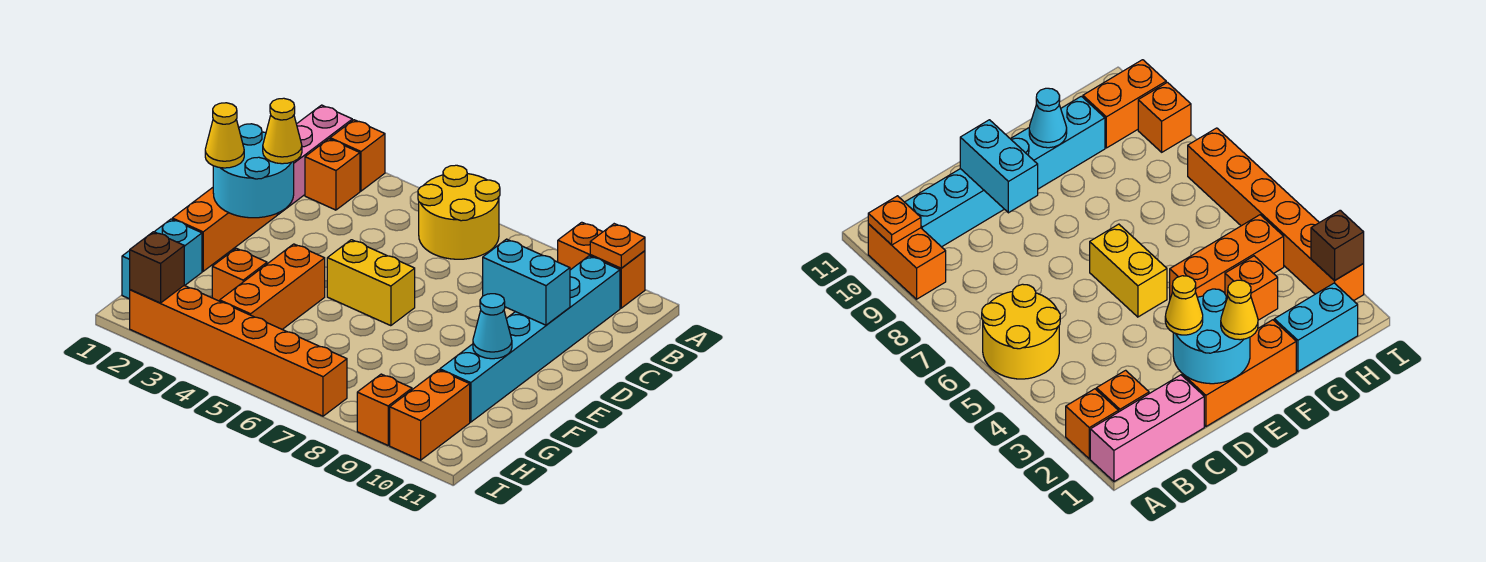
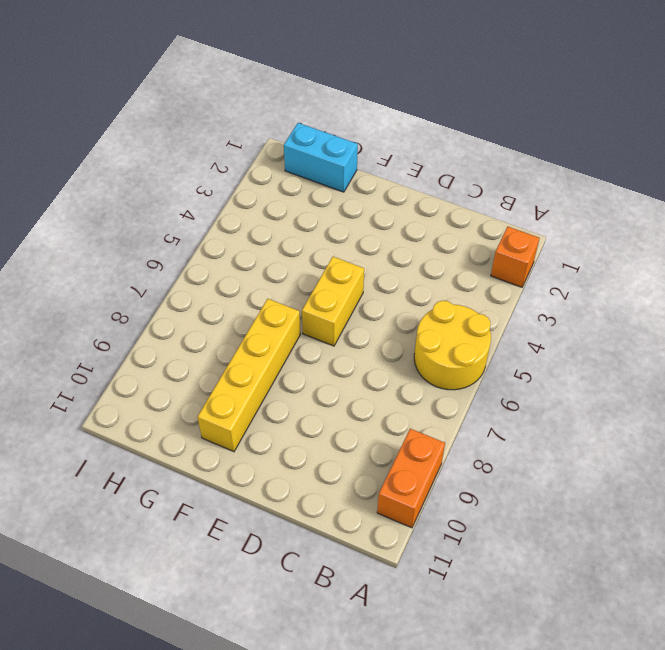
yellow 1x4 brick [198,299,300,452] -> cyan 1x6 brick [440,256,620,422]
none -> pink 1x3 brick [277,105,352,214]
none -> orange 1x1 brick [305,139,360,210]
none -> orange 1x3 brick [172,188,277,271]

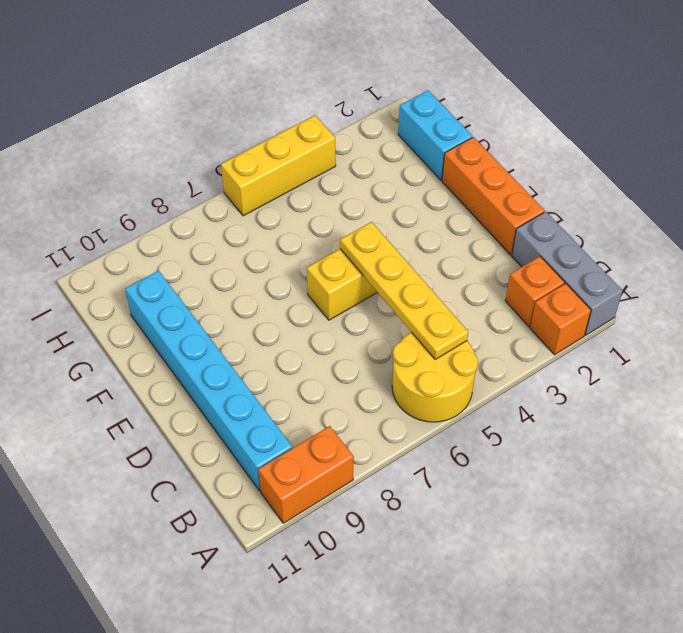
grey 1x3 brick [512,212,622,335] -> pink 1x3 brick [277,105,352,214]
yellow 1x4 plate [340,222,468,359] -> none
yellow 1x3 brick [221,115,336,216] -> orange 1x6 brick [130,286,347,416]
none -> orange 1x3 brick [220,244,325,329]
none -> orange 1x1 brick [212,248,267,301]
none -> orange 1x2 brick [390,370,470,460]

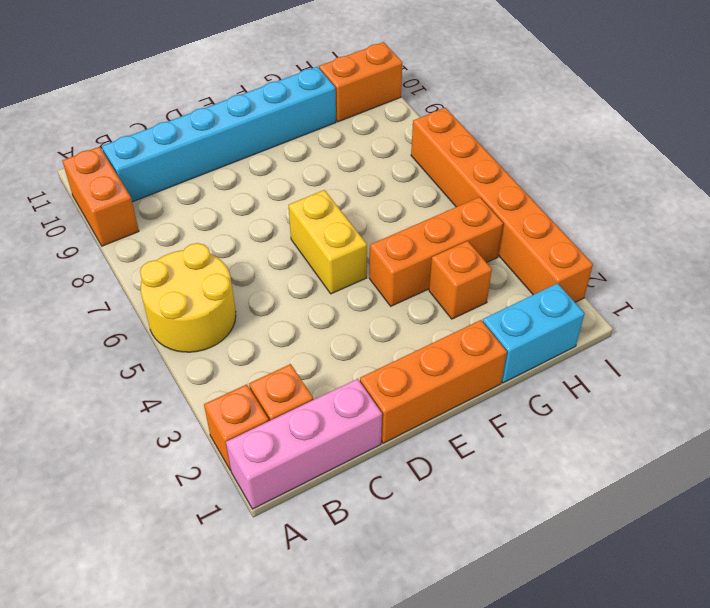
none -> orange 1x1 brick [357,374,412,445]
none -> orange 1x1 plate [590,224,645,268]
none -> cyan 2x2 round brick [213,124,294,218]

